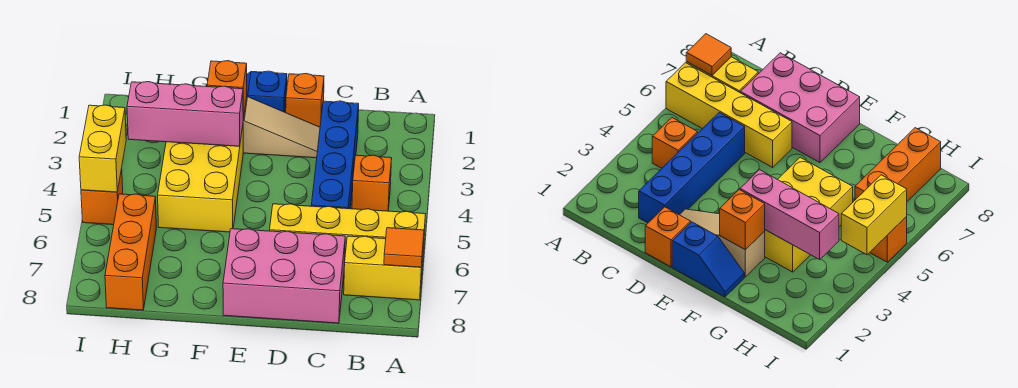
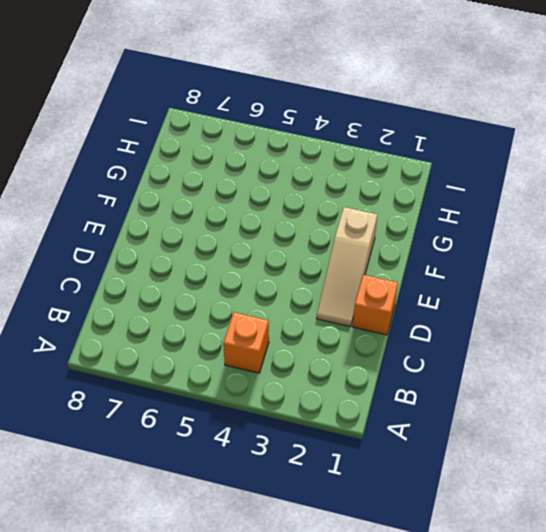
none -> yellow 1x4 brick [270,204,426,265]
none -> yellow 1x2 brick [344,236,423,300]
none -> blue 1x4 brick [311,101,359,209]

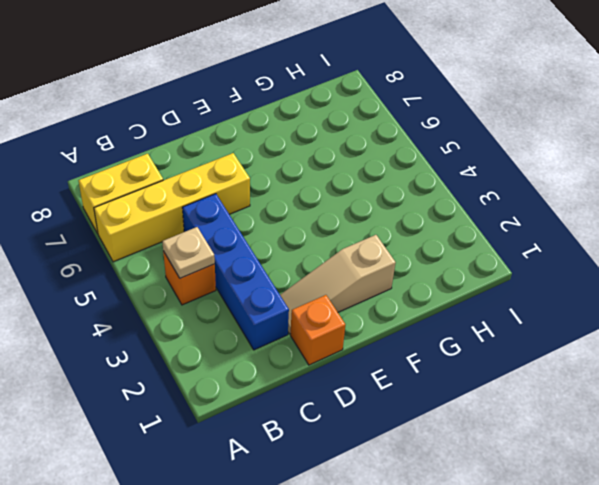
tan 1x1 plate [162,227,215,278] -> none
none -> pink 2x3 brick [223,229,345,323]
none -> blue 1x2 slope [247,71,287,113]
none -> yellow 2x3 brick [158,127,243,232]

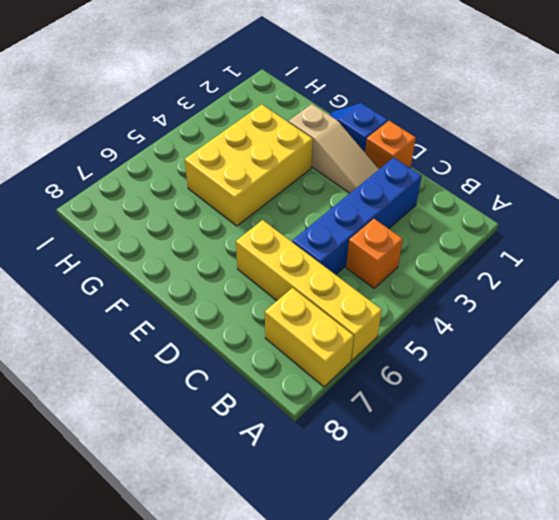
none -> pink 2x3 brick [223,229,345,323]
none -> orange 1x3 brick [105,194,156,310]
none -> orange 1x1 brick [81,169,123,225]

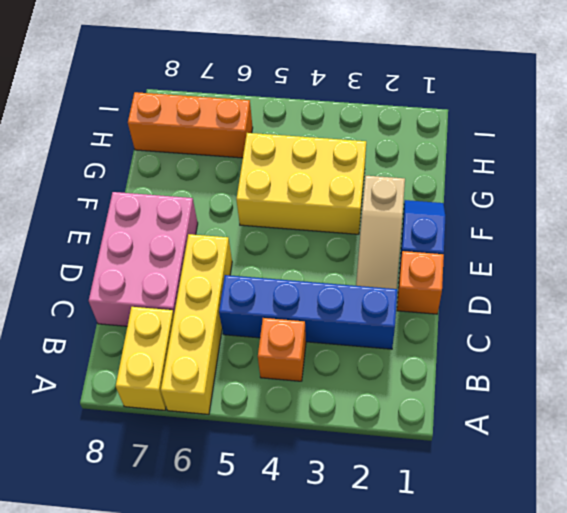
none -> orange 1x1 brick [81,169,123,225]
none -> orange 1x1 tile [384,228,424,267]
none -> orange 1x1 brick [207,61,247,119]

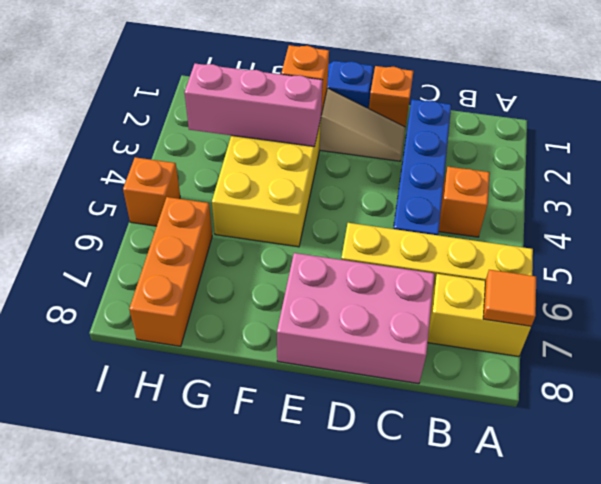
none -> yellow 1x2 brick [79,105,126,192]

